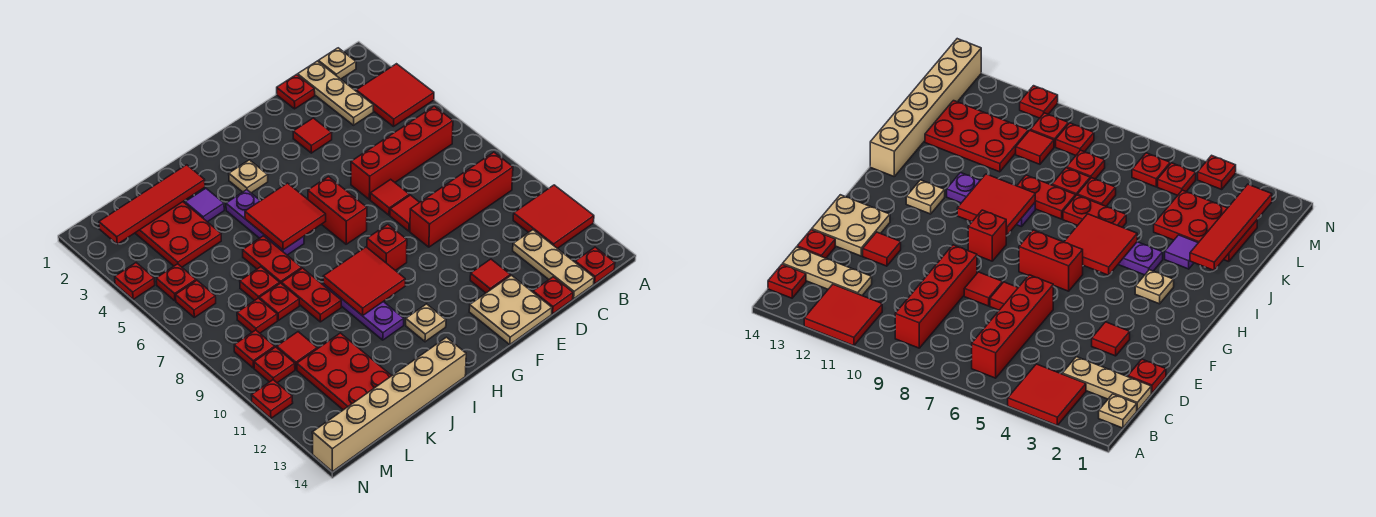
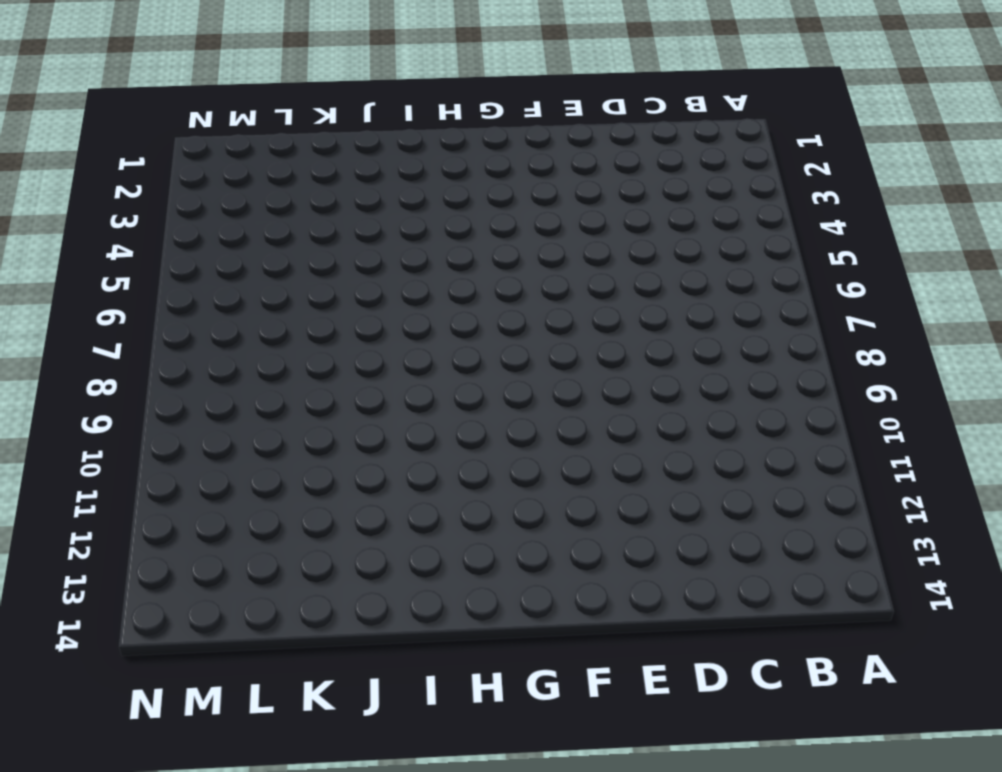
none -> red 2x2 tile [356,64,434,127]
none -> red 2x2 tile [513,185,594,249]
none -> tan 1x1 plate [318,48,356,79]
none -> red 1x4 brick [351,106,453,200]

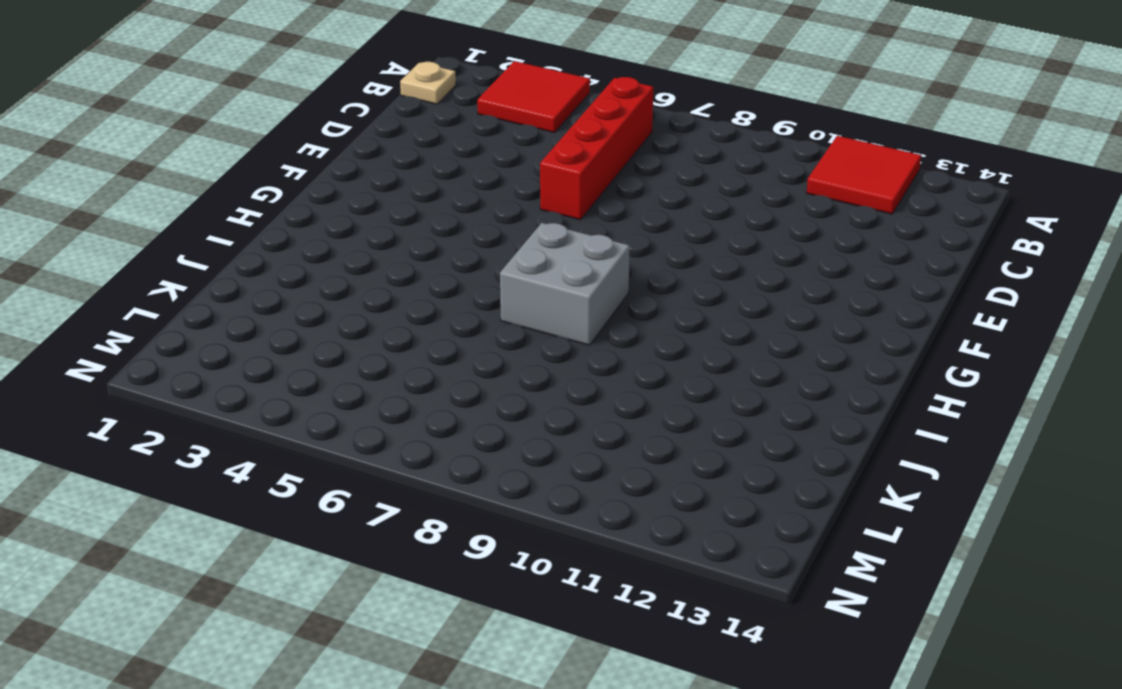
grey 2x2 brick [500,223,630,345] -> none
none -> red 1x4 brick [410,152,513,247]
none -> red 1x1 plate [575,247,615,284]
none -> tan 1x3 plate [298,61,373,125]
none -> tan 1x3 plate [513,230,594,299]

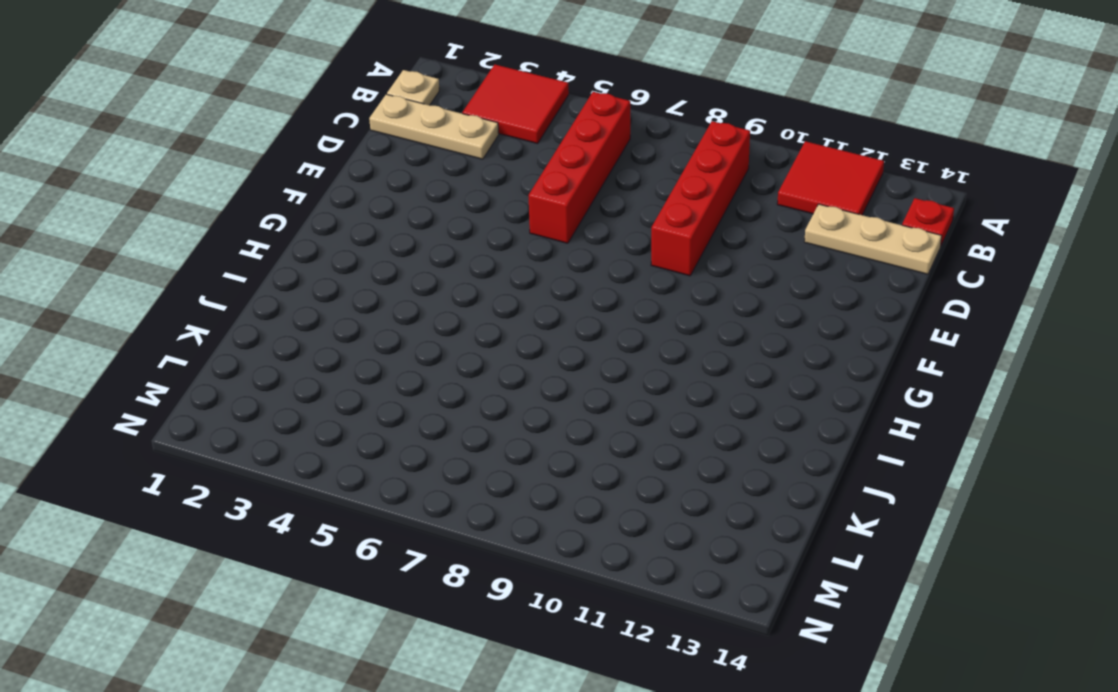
none -> red 1x1 plate [277,75,315,109]
none -> red 1x1 plate [533,277,573,314]
none -> red 1x1 tile [293,118,332,153]
none -> red 1x1 tile [370,179,409,215]

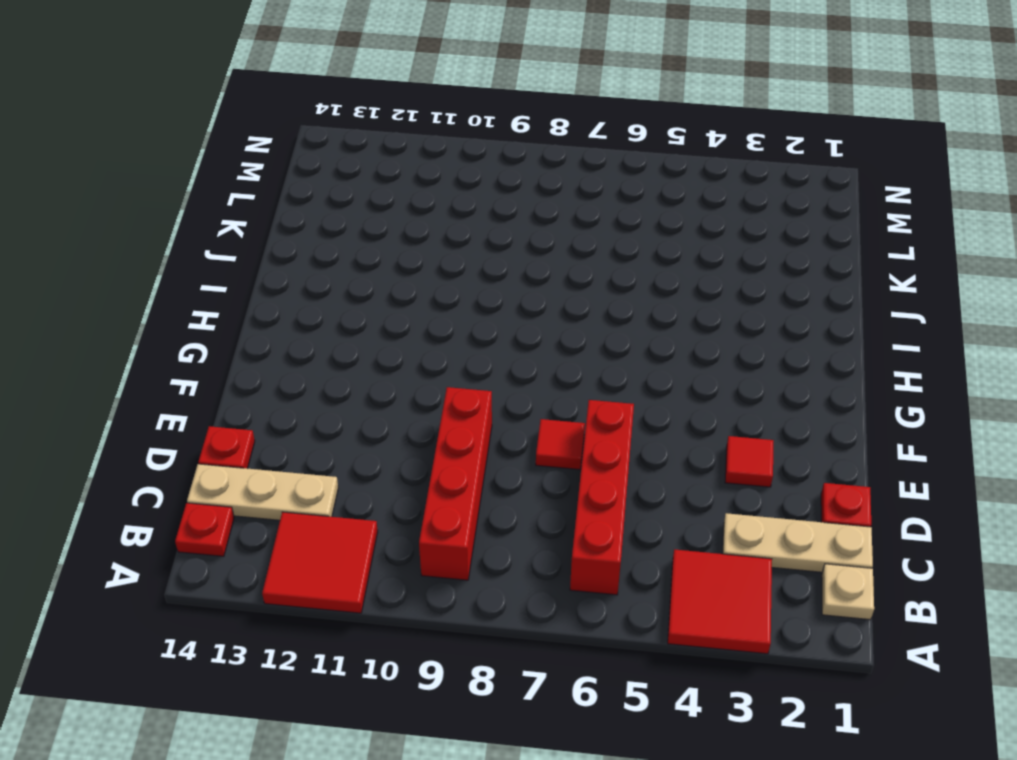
none -> red 1x1 tile [390,195,419,231]
none -> red 1x1 tile [470,259,510,293]
none -> tan 2x2 plate [469,275,552,345]
none -> red 1x2 brick [308,177,367,244]

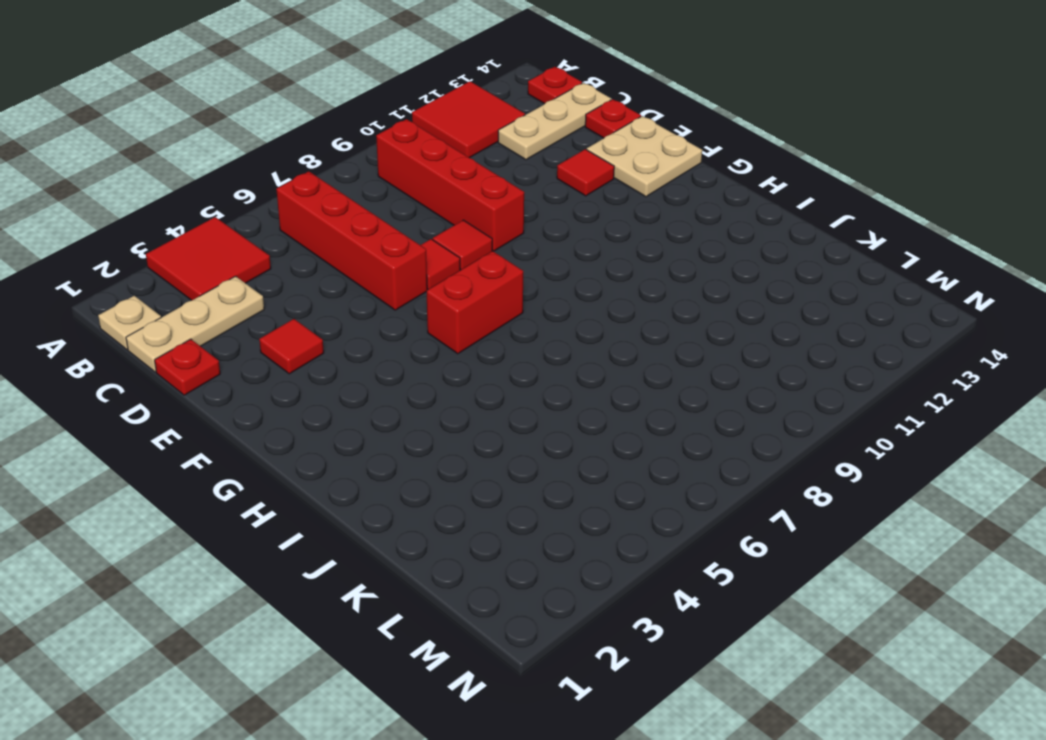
none -> red 1x1 brick [367,224,407,270]
none -> tan 1x1 plate [229,160,268,193]
none -> tan 1x1 plate [406,304,446,342]
none -> purple 1x3 plate [226,190,304,255]

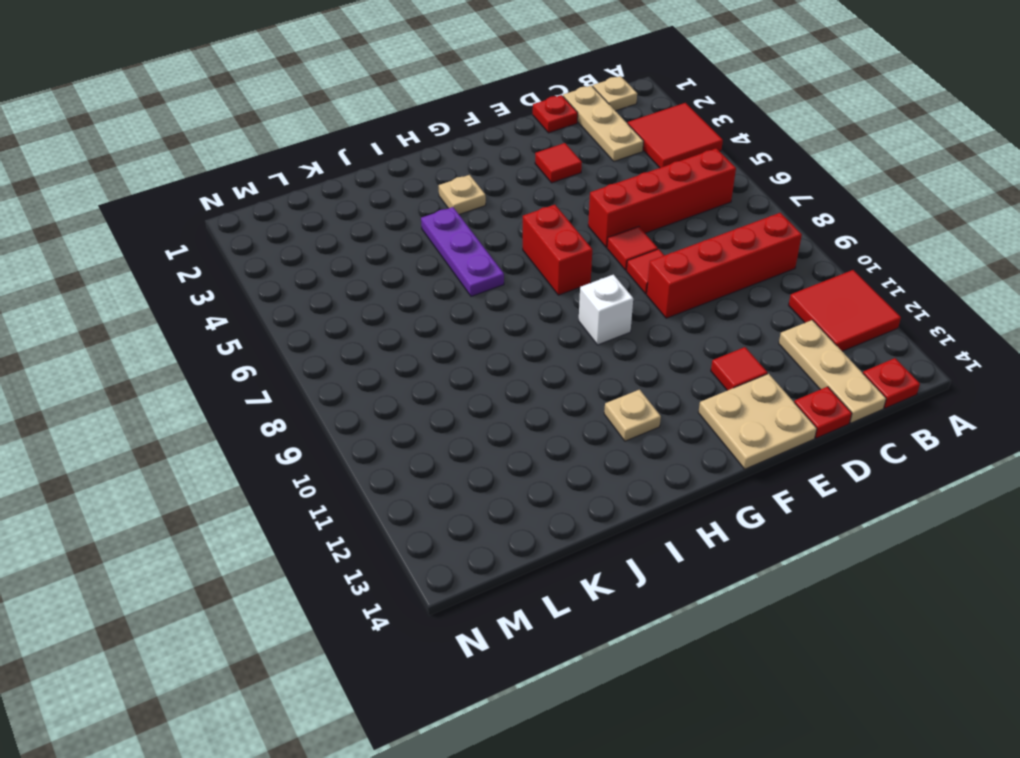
white 1x1 brick [579,275,633,345] -> red 1x1 brick [367,224,407,270]
none -> purple 1x3 plate [323,284,404,340]
none -> tan 1x6 brick [312,337,466,472]
none -> purple 1x1 tile [185,188,224,222]
none -> red 1x2 plate [243,236,302,284]

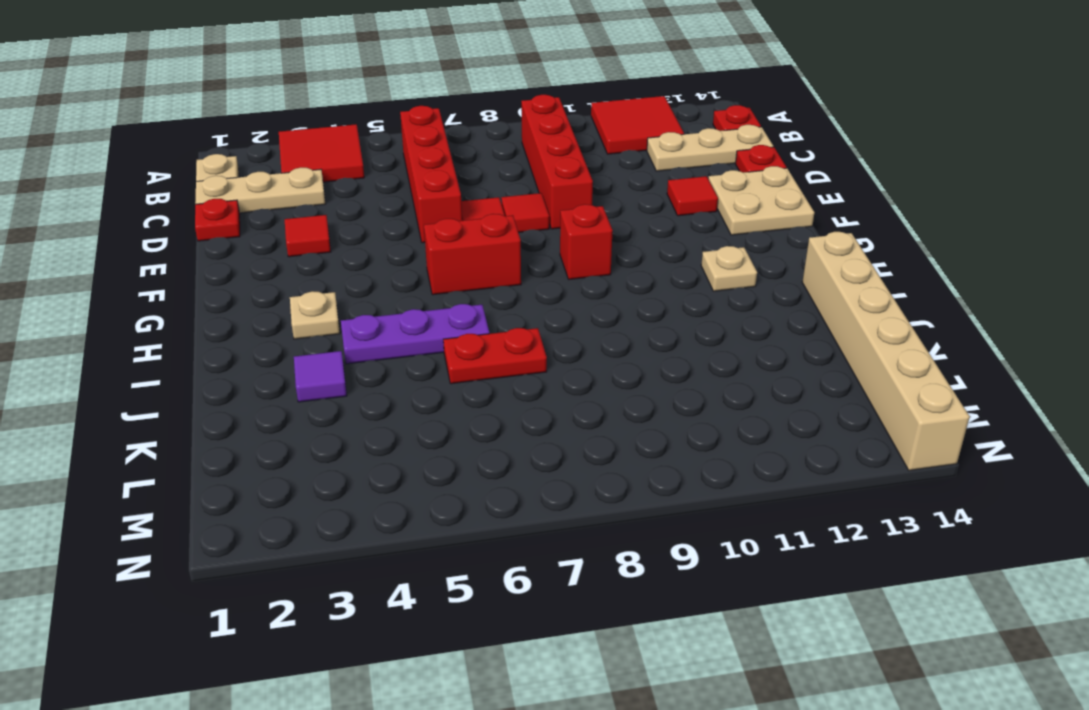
none -> purple 1x3 plate [323,284,404,340]
none -> red 1x2 plate [282,268,341,322]
none -> red 2x3 plate [135,202,221,267]
none -> red 1x1 plate [240,267,280,301]

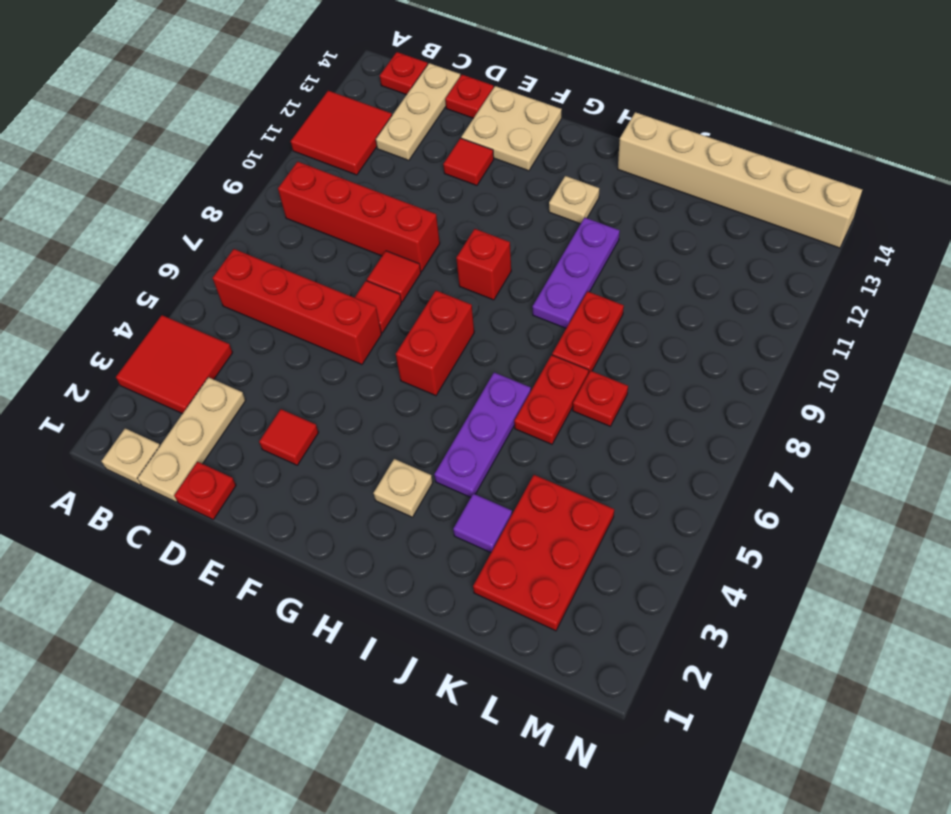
none -> red 1x1 plate [259,283,299,320]
none -> red 2x3 plate [297,333,391,410]
none -> red 1x1 plate [237,298,277,333]
none -> red 1x1 tile [277,332,317,369]

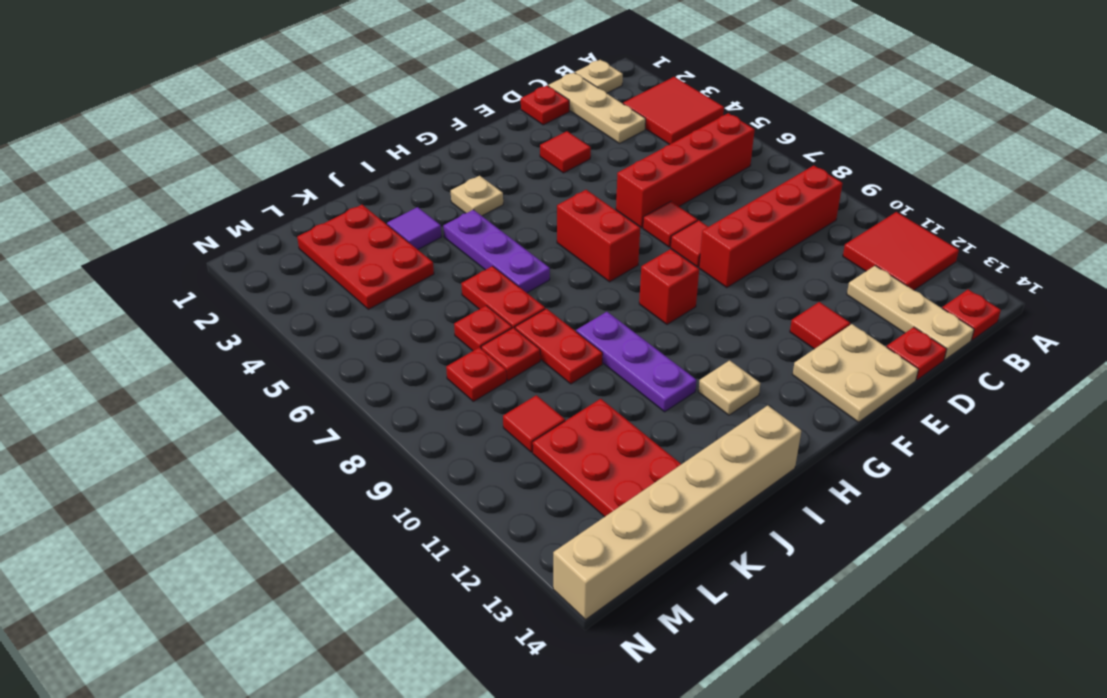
none -> red 1x1 plate [156,264,196,301]
none -> red 1x1 plate [176,280,216,317]
none -> red 1x1 plate [234,330,275,368]
none -> red 1x1 plate [254,347,295,383]

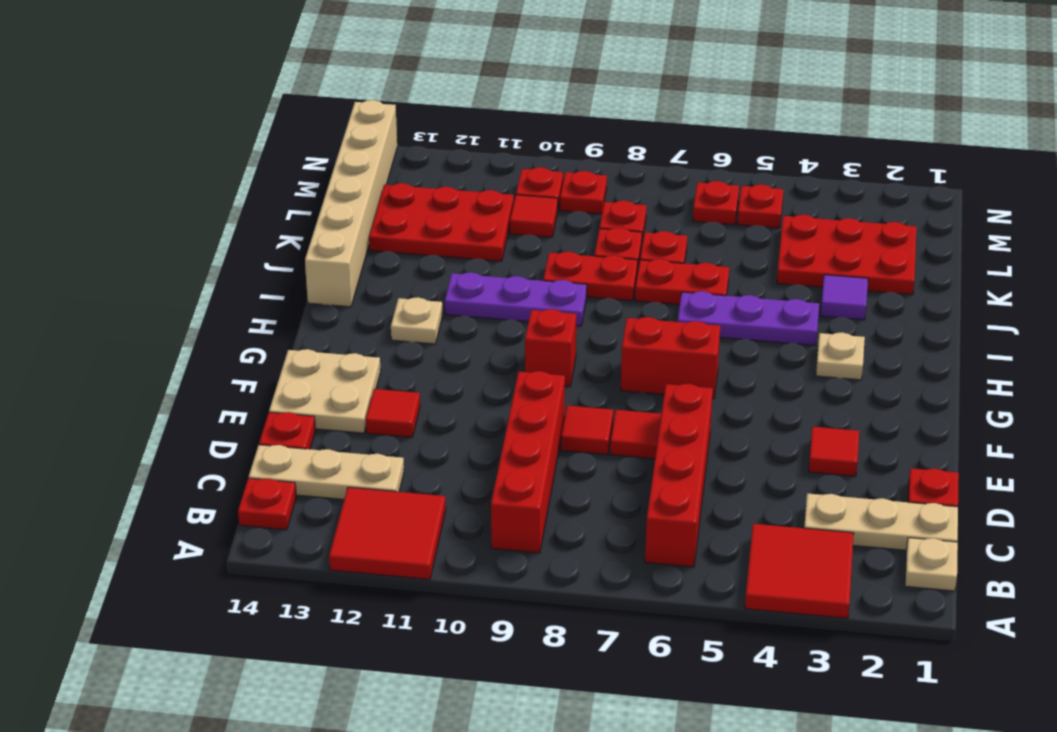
none -> red 1x1 plate [115,263,155,300]
none -> red 1x1 plate [251,380,293,418]
none -> red 2x2 tile [245,183,326,250]
none -> red 2x2 tile [323,247,405,316]

